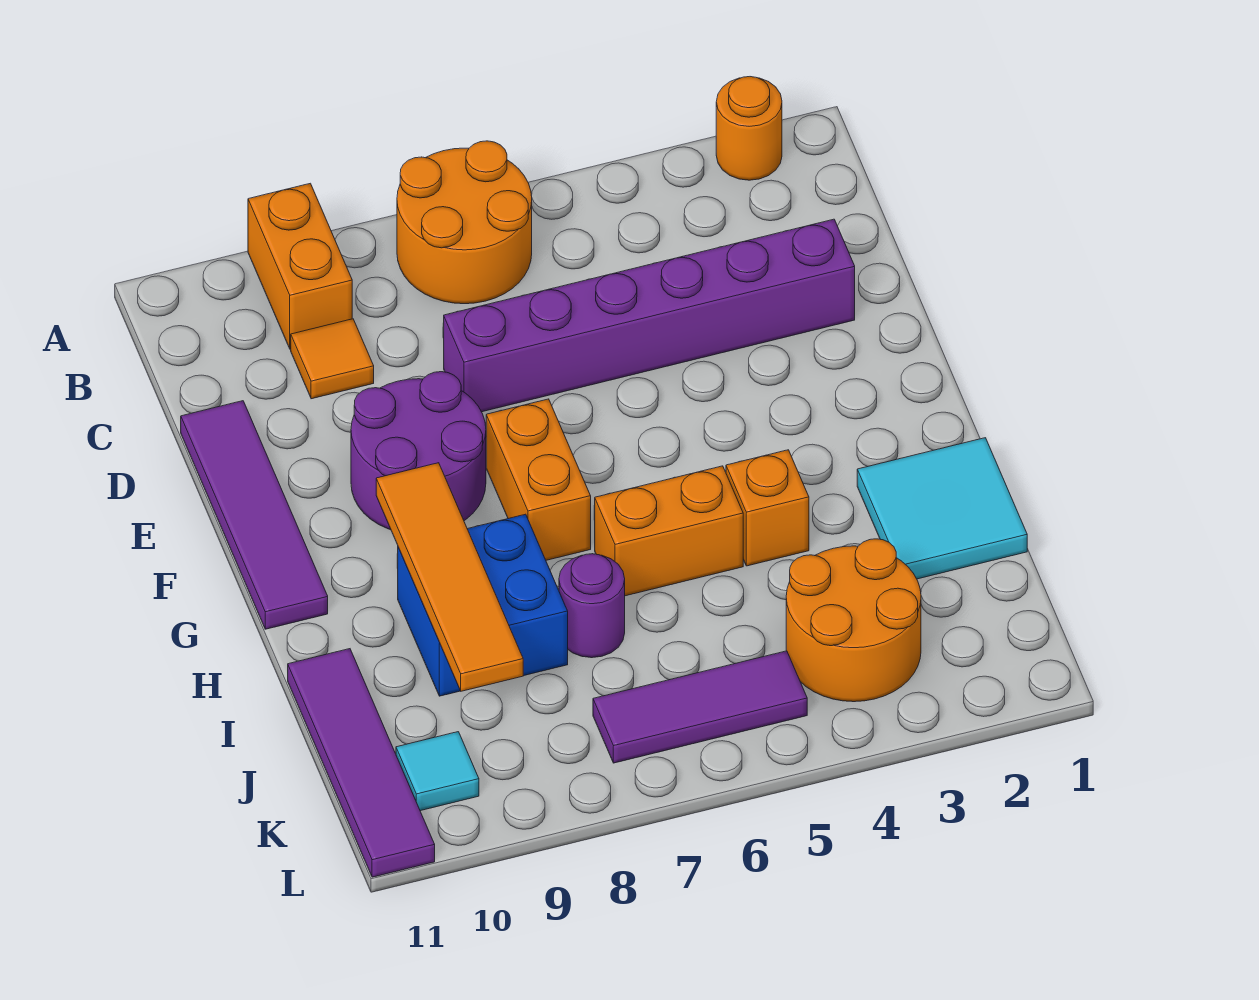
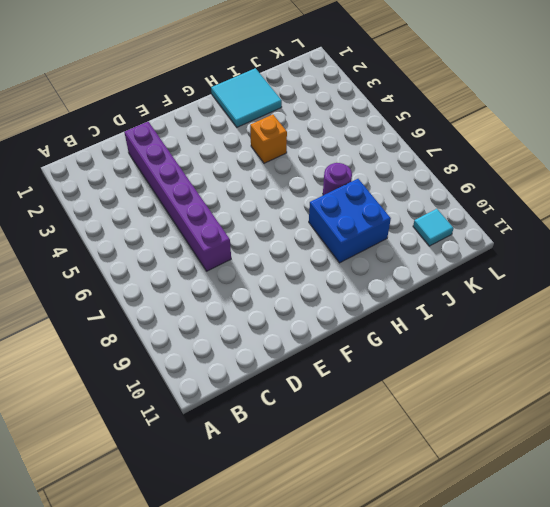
none -> orange 1x1 round brick [716,77,782,180]
none -> orange 2x2 round brick [397,141,532,304]
none -> orange 1x2 brick [248,183,352,349]

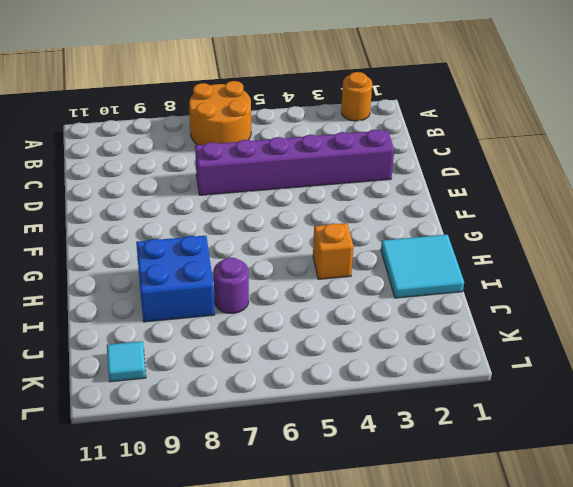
none -> orange 1x2 brick [248,183,352,349]
none -> orange 1x1 tile [291,319,374,399]
none -> purple 1x4 tile [181,401,328,629]

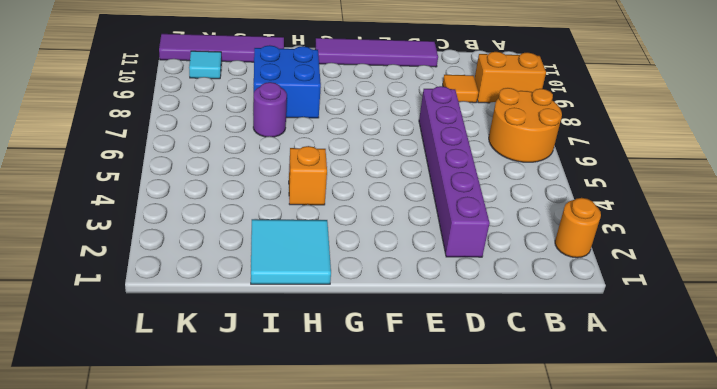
none -> purple 2x2 round brick [351,372,486,530]
none -> orange 1x2 brick [486,399,591,560]
none -> orange 1x2 brick [594,466,743,596]

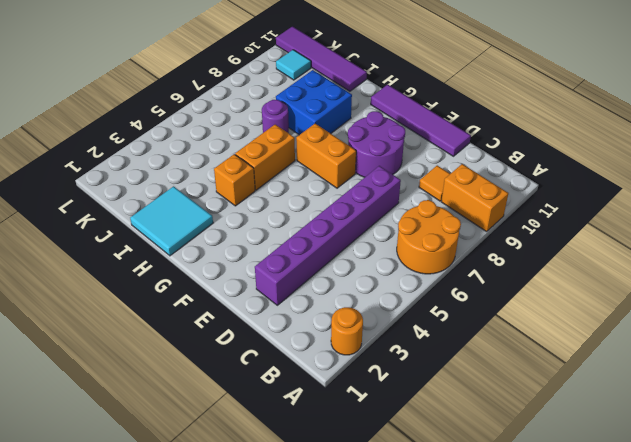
none -> orange 2x2 round brick [786,539,921,702]
none -> purple 1x3 tile [593,651,807,763]
none -> orange 1x4 tile [376,463,523,691]

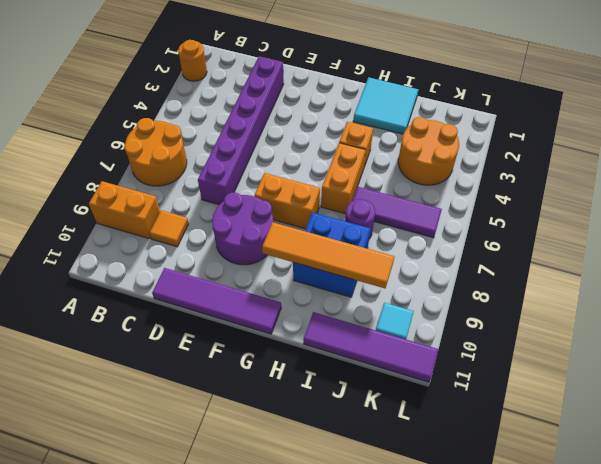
purple 1x3 tile [353,187,442,238] -> purple 1x3 tile turned to [593,651,807,763]

